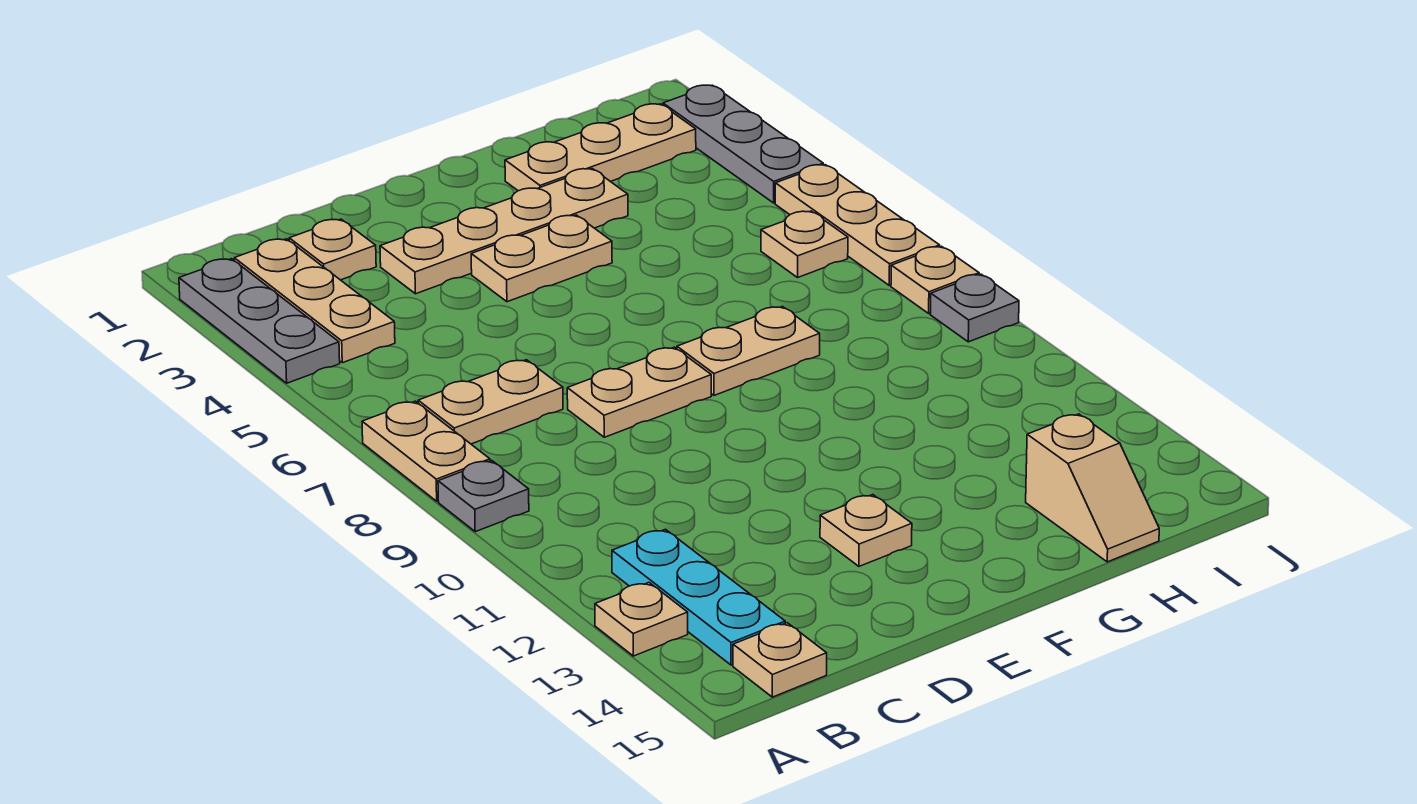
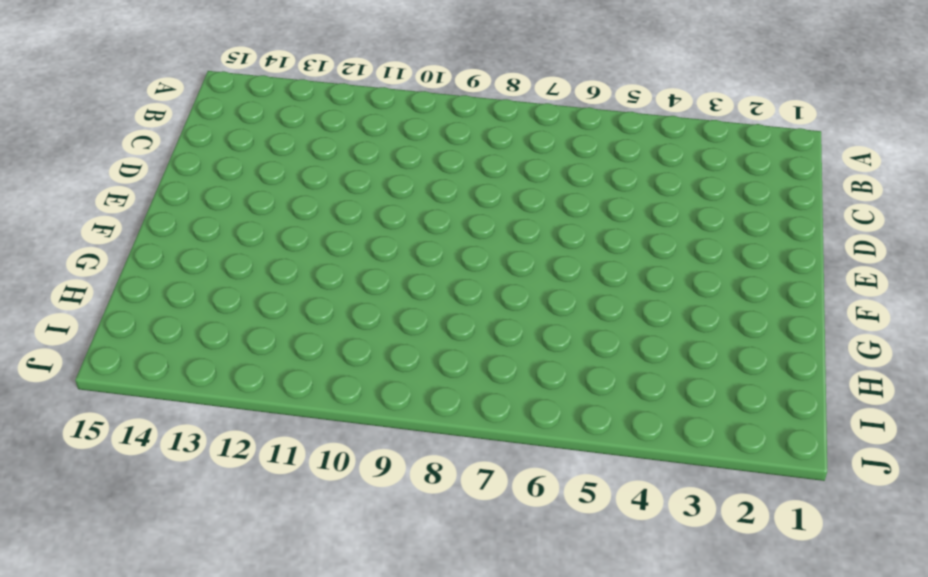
none -> grey 1x3 plate [179,259,340,383]
none -> tan 1x2 plate [362,401,490,501]
none -> grey 1x1 plate [438,460,529,532]

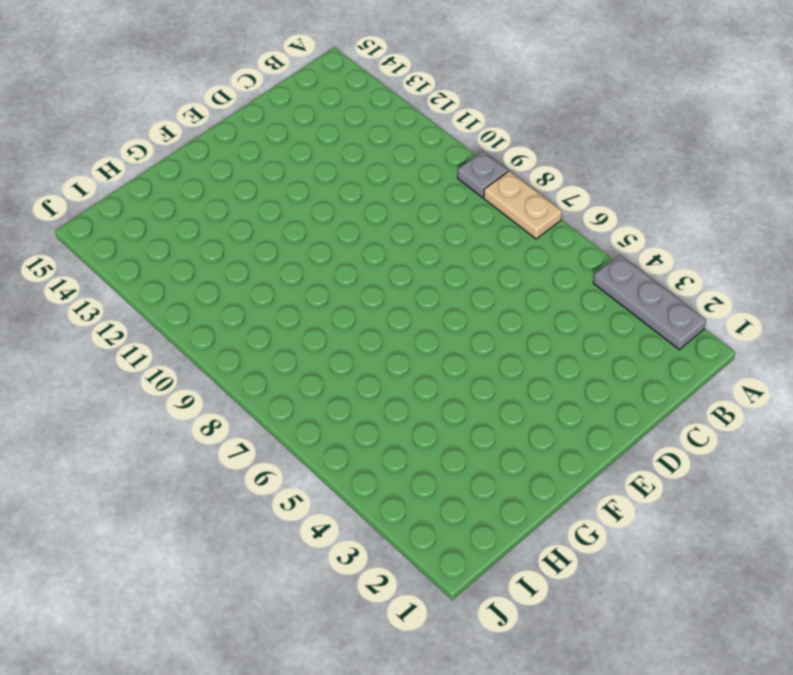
none -> tan 1x1 plate [595,583,688,656]
none -> tan 1x3 plate [234,239,395,363]
none -> tan 1x2 plate [418,360,563,444]

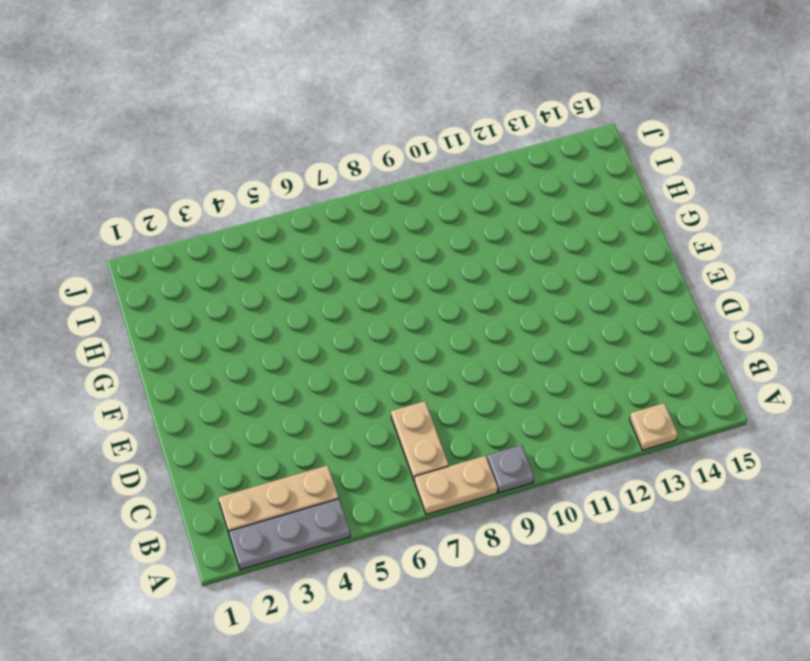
none -> cyan 1x3 plate [612,529,785,665]
none -> tan 1x1 plate [733,623,827,697]
none -> tan 1x1 plate [289,219,376,280]

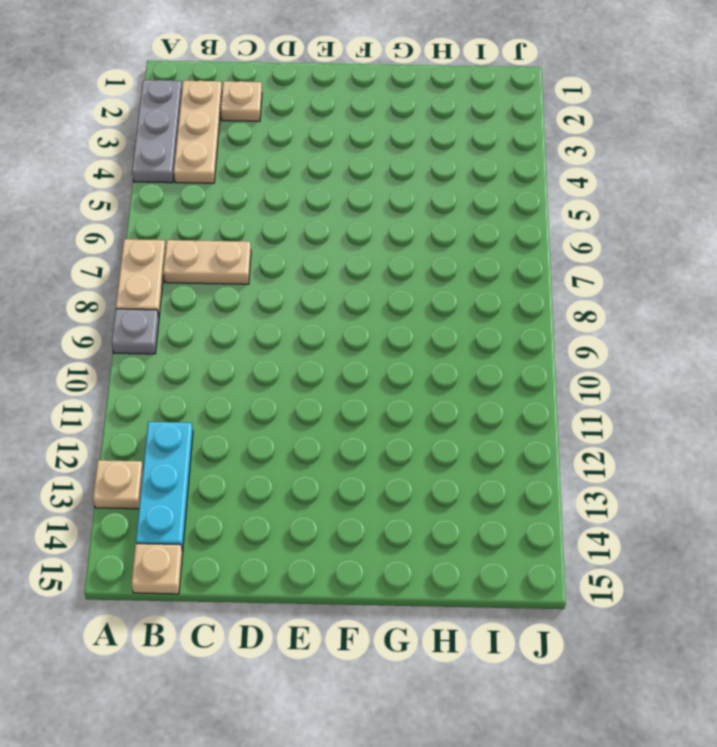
none -> tan 1x4 plate [380,169,628,294]
none -> tan 1x2 plate [567,347,711,437]
none -> tan 1x2 plate [471,215,612,302]

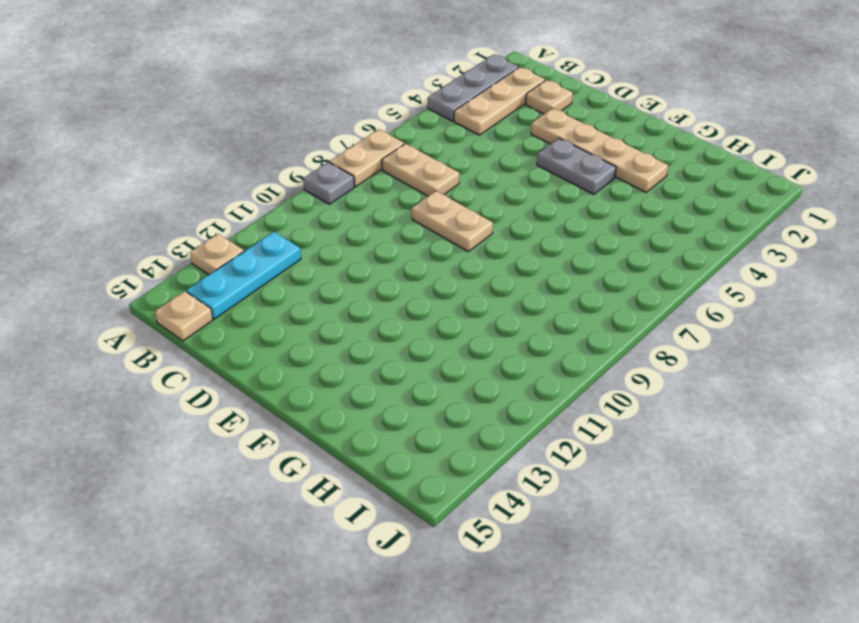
grey 1x2 plate [537,138,616,194] -> tan 1x2 plate [471,215,612,302]
none -> tan 1x1 plate [820,495,912,566]
none -> tan 1x2 plate [677,306,820,395]
none -> tan 1x3 plate [505,104,696,191]

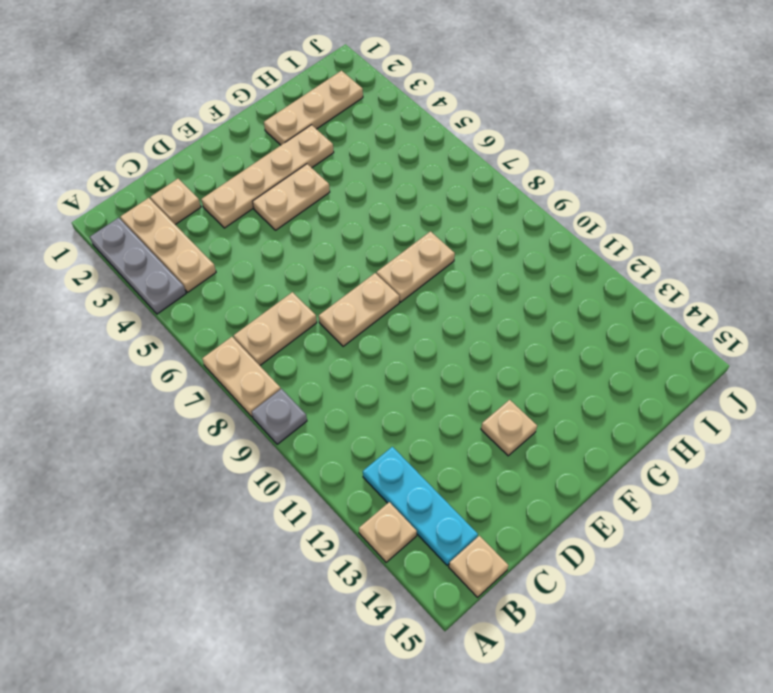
none -> tan 1x2 slope [1026,414,1159,562]
none -> tan 1x1 plate [761,211,848,278]
none -> grey 1x3 plate [663,85,823,203]

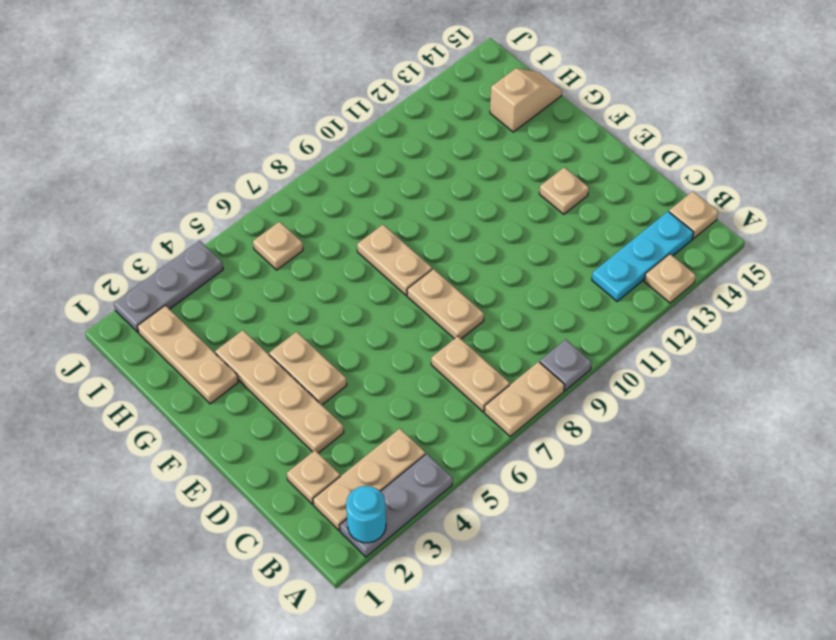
cyan 1x1 round brick [346,486,386,543] -> none
none -> tan 1x3 plate [775,165,940,285]
none -> tan 1x1 plate [891,246,979,313]
none -> grey 1x1 plate [931,274,1019,342]

